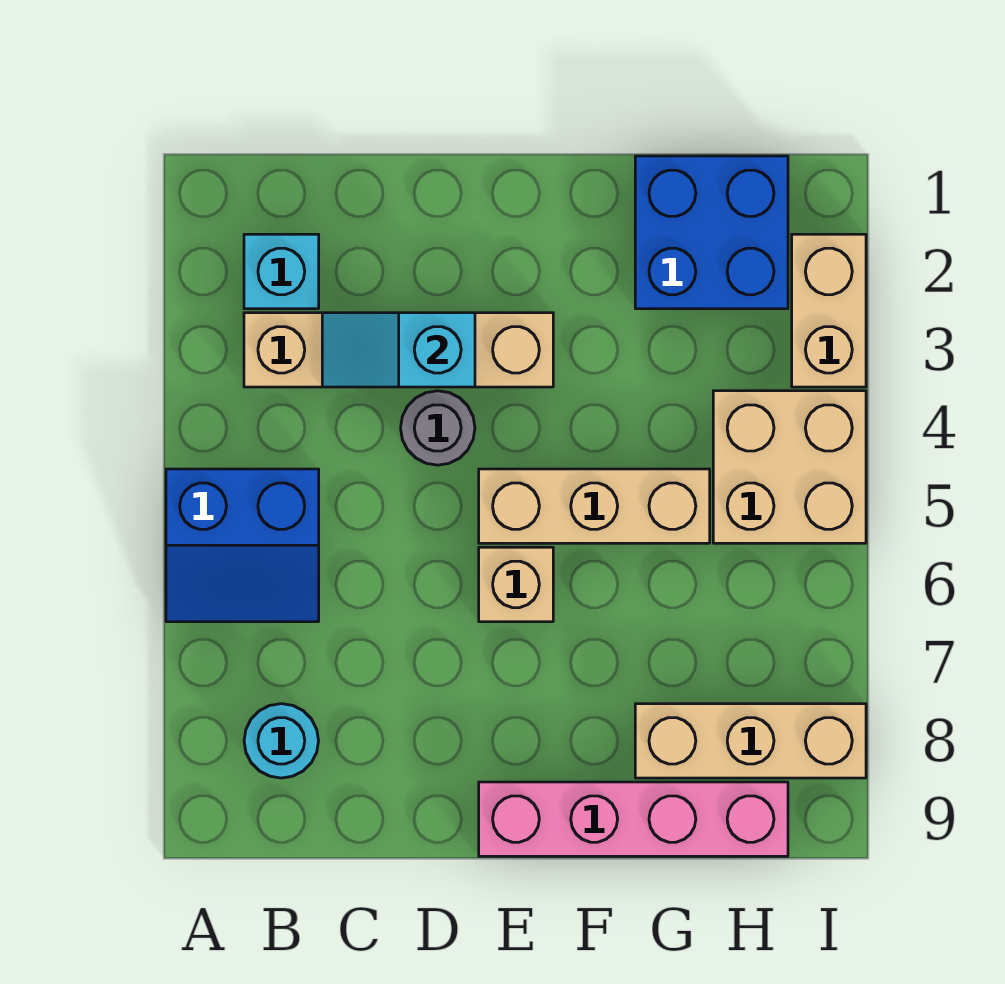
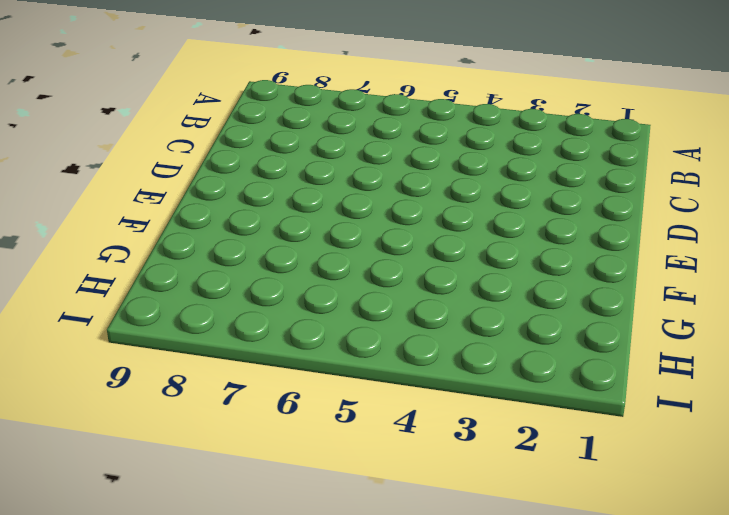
none -> blue 2x2 slope [166,469,319,622]
none -> cyan 1x1 brick [244,234,319,309]
none -> tan 1x4 brick [244,313,553,387]

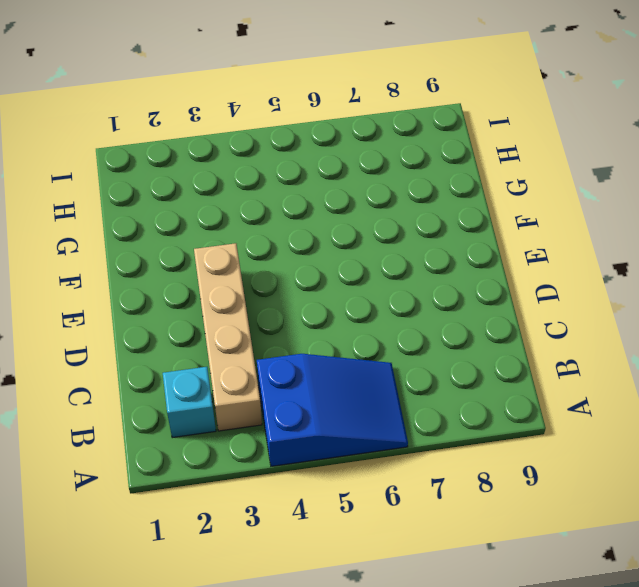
blue 2x3 slope [257,354,408,466] -> blue 2x2 slope [166,469,319,622]
none -> cyan 1x1 round brick [244,704,319,778]
none -> grey 1x1 round brick [401,391,475,465]
none -> tan 1x3 brick [479,469,710,543]

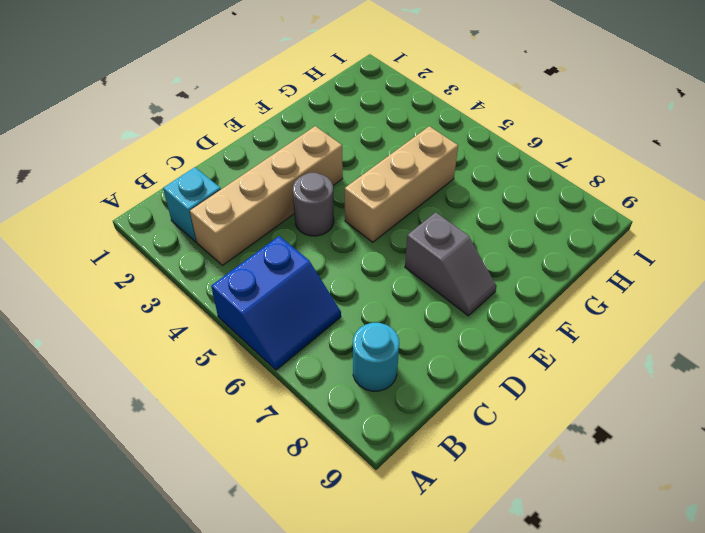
grey 1x2 slope [405,212,496,316] -> none
none -> tan 1x1 brick [479,547,553,622]
none -> pink 1x4 brick [479,782,788,856]
none -> blue 2x2 brick [635,156,788,309]

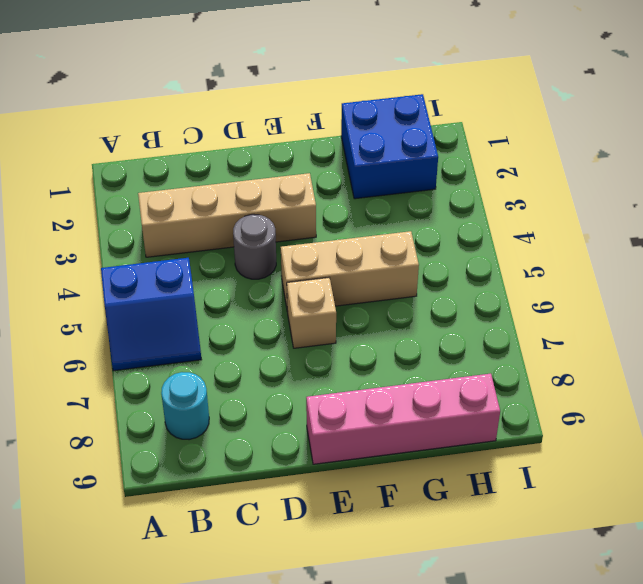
none -> cyan 1x1 brick [244,234,319,309]
none -> tan 1x3 brick [635,704,866,778]
none -> tan 2x2 brick [713,391,866,543]

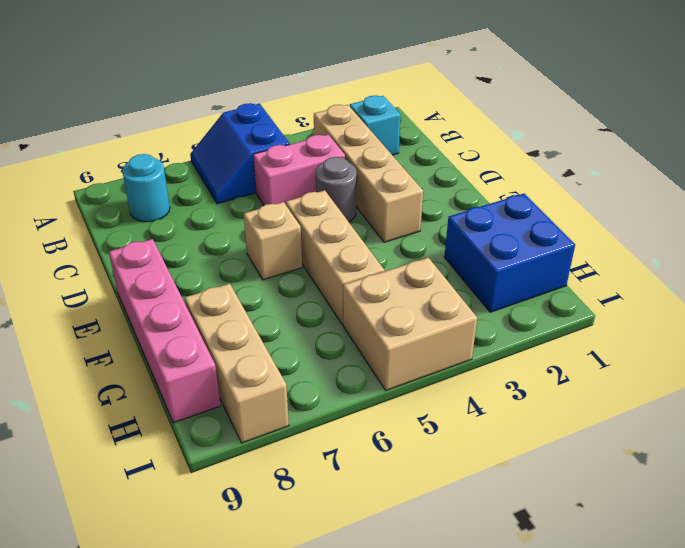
pink 1x2 brick [253,134,345,205] -> none
none -> tan 1x2 brick [792,234,866,387]
none -> cyan 1x2 slope [322,313,475,387]

